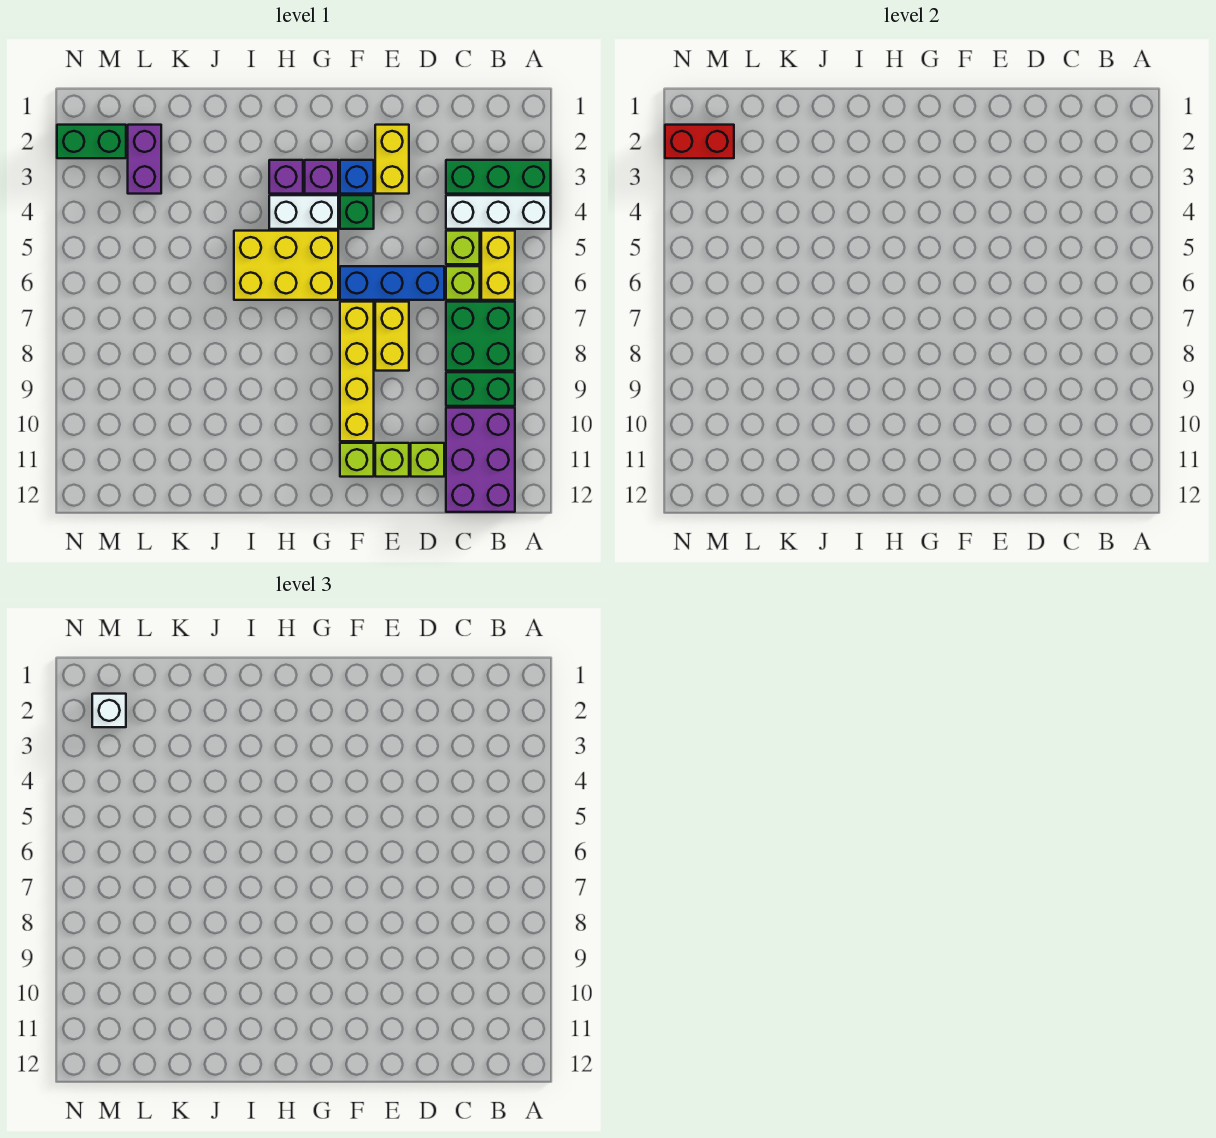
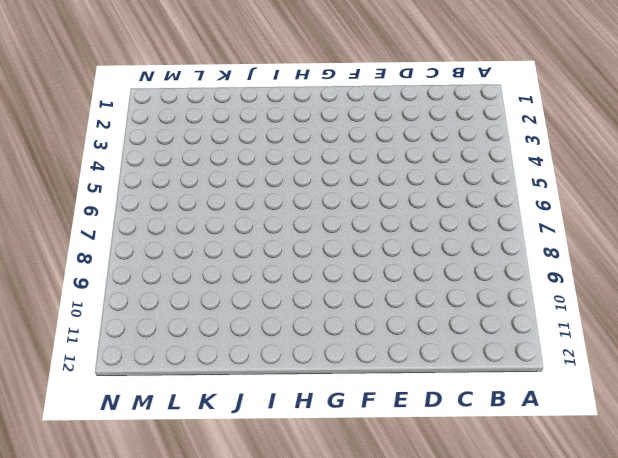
none -> green 1x3 brick [446,160,551,194]
none -> white 1x3 brick [446,195,551,229]
none -> yellow 1x2 brick [481,231,515,300]

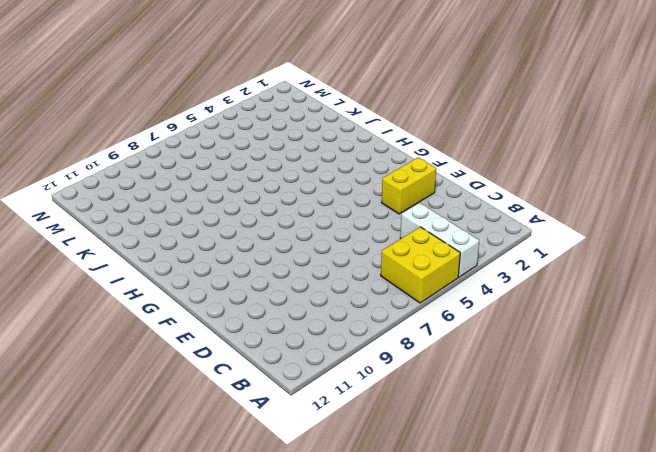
yellow 2x2 brick [381,227,460,303] -> yellow 1x2 brick [481,231,515,300]
none -> green 1x3 brick [446,160,551,194]
none -> green 2x2 brick [446,302,515,371]
none -> green 1x2 brick [446,372,515,406]

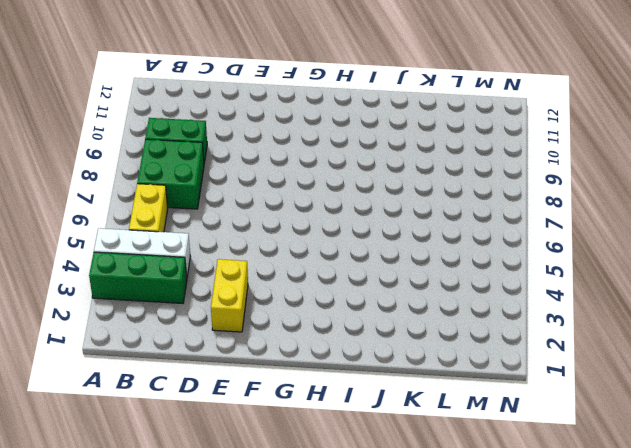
none -> purple 2x3 brick [446,408,515,512]
none -> lime 1x1 brick [446,231,480,264]
none -> lime 1x1 brick [446,266,480,300]

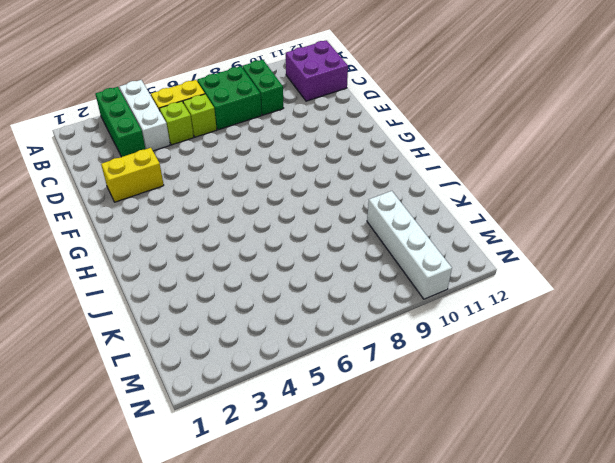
purple 2x2 brick [286,40,348,101] -> purple 2x3 brick [446,408,515,512]
white 1x4 brick [367,191,452,299] -> none
none -> blue 1x3 brick [340,266,444,300]
none -> lime 1x1 brick [411,443,444,477]
none -> yellow 1x2 brick [375,302,409,371]

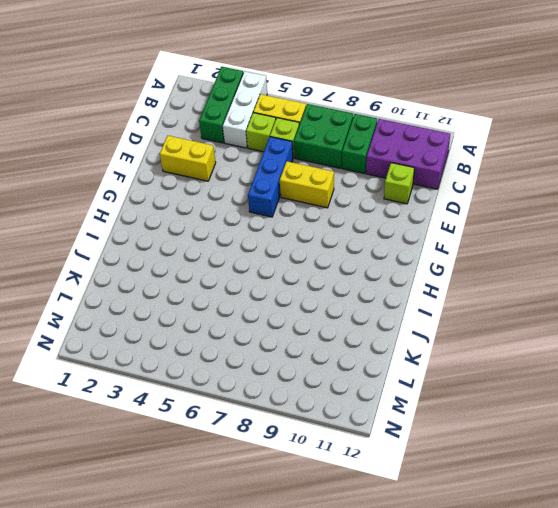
none -> lime 1x1 brick [375,443,409,477]
none -> blue 1x1 brick [340,160,374,194]
none -> green 1x1 brick [340,195,374,229]

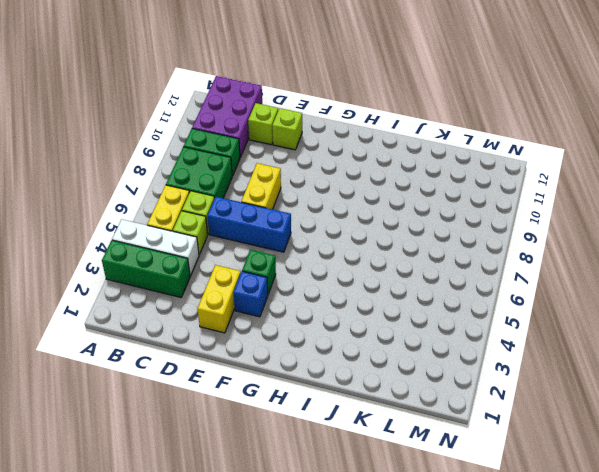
none -> yellow 1x4 brick [340,302,374,441]
none -> lime 1x1 brick [340,443,374,477]
none -> purple 1x1 brick [305,160,338,194]

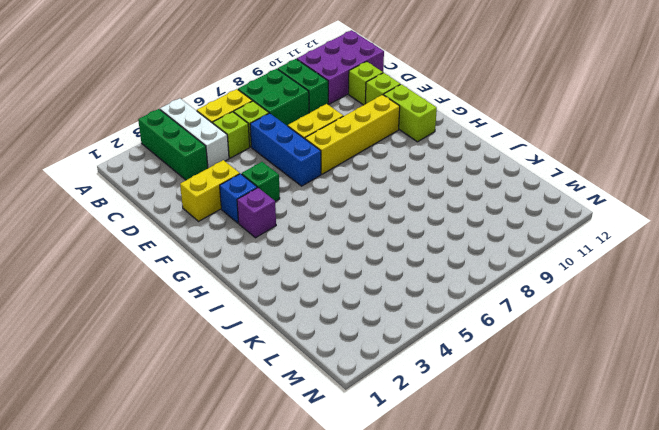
lime 1x2 brick [384,84,437,142] -> lime 1x1 brick [340,443,374,477]
none -> white 1x2 brick [269,195,338,229]
none -> yellow 2x3 brick [234,231,338,300]
none -> purple 1x1 brick [269,160,303,194]

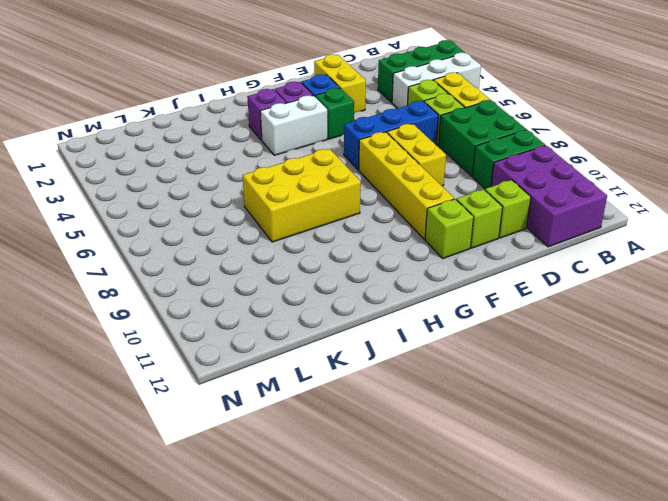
yellow 2x3 brick [242,149,361,242] -> yellow 2x3 brick moved to [234,231,338,300]
none -> purple 1x2 brick [128,125,161,194]
none -> green 1x2 brick [57,125,126,158]
none -> red 1x2 brick [665,125,734,158]

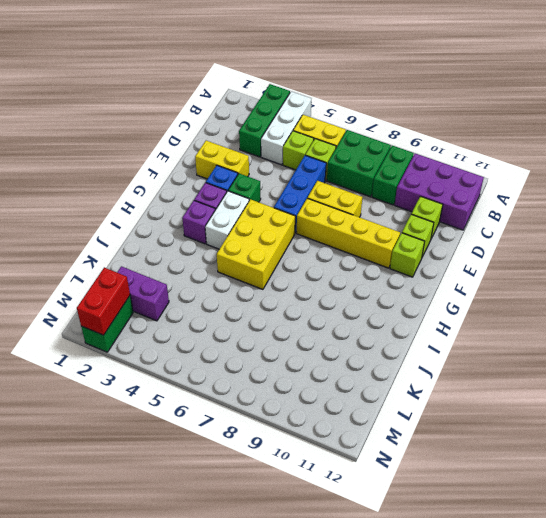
none -> white 1x1 brick [92,694,126,727]

